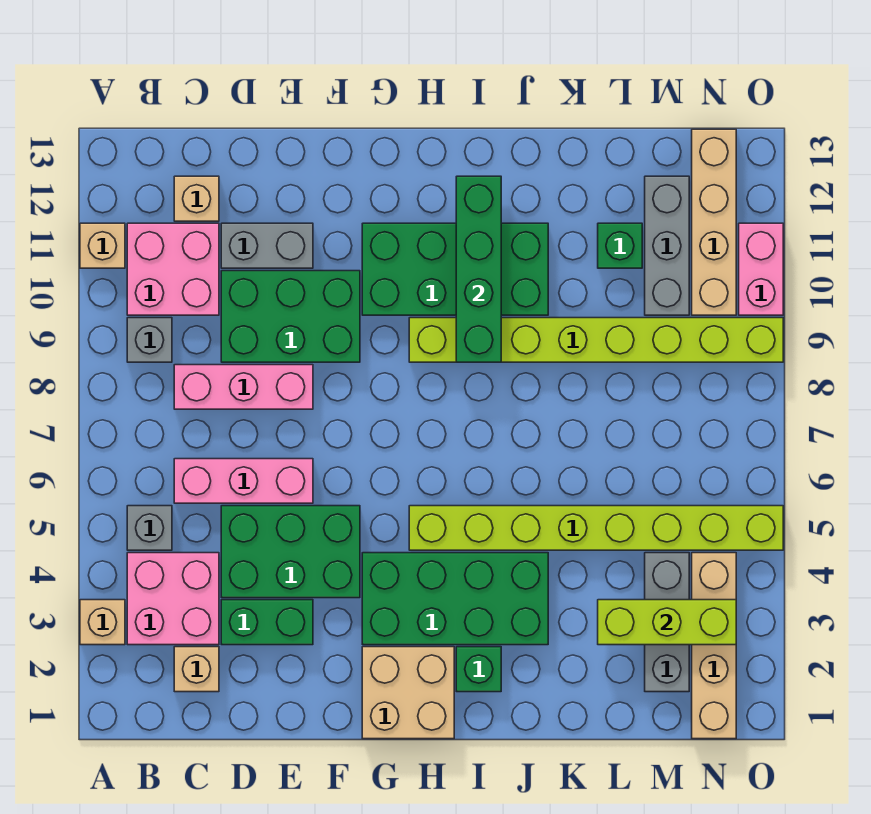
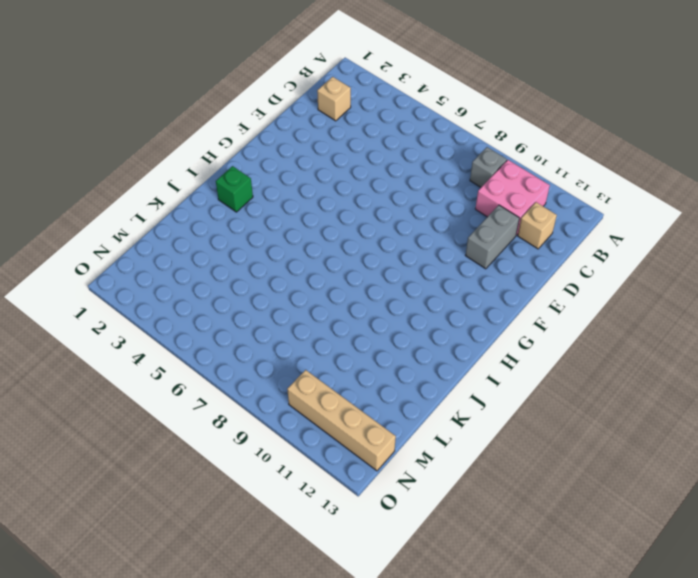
none -> tan 1x1 brick [80,600,125,645]
none -> tan 1x1 brick [80,223,125,268]
none -> pink 2x2 brick [127,553,219,645]

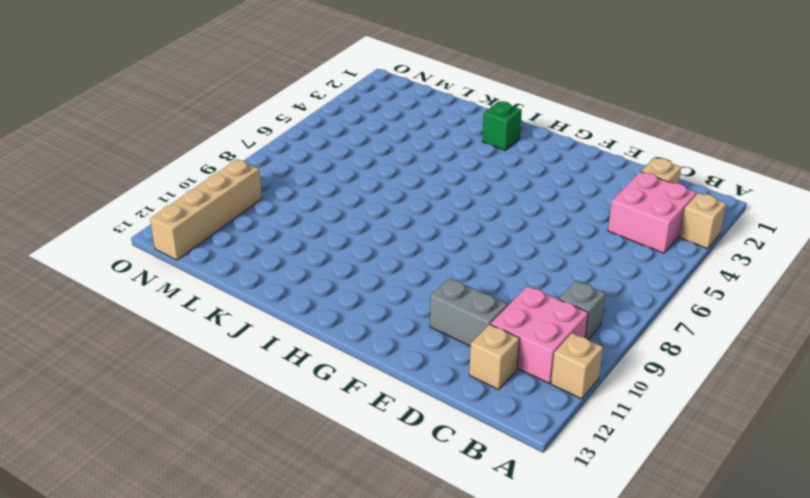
none -> grey 1x1 brick [127,506,172,550]
none -> pink 1x3 brick [174,459,313,503]
none -> pink 1x3 brick [174,365,313,409]

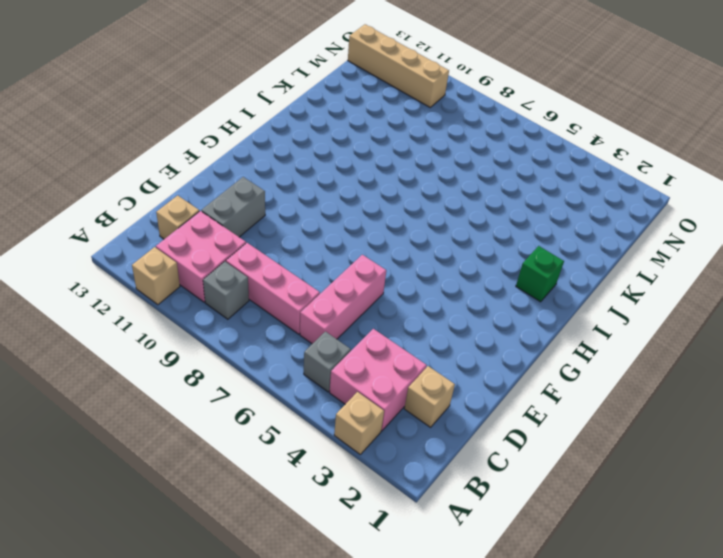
pink 1x3 brick [226,243,320,334] -> pink 1x3 brick turned to [174,365,313,409]
none -> green 1x2 brick [221,600,313,645]
none -> green 2x3 brick [221,506,360,598]
none -> green 2x3 brick [221,271,360,362]

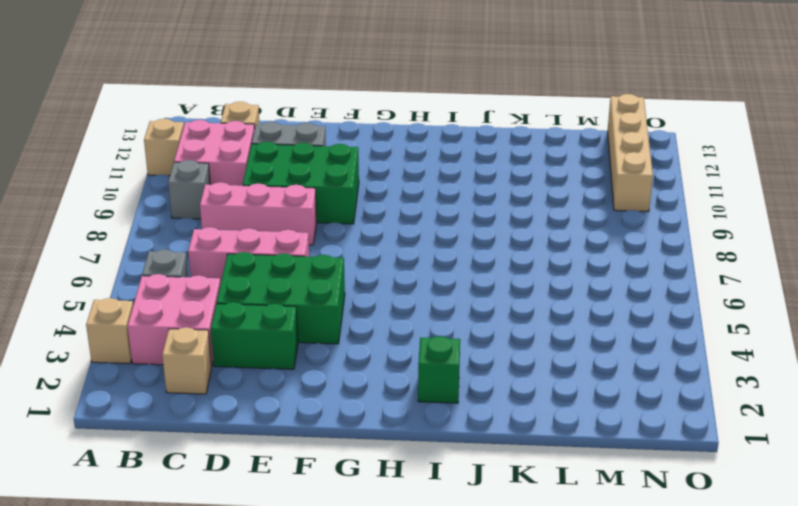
none -> tan 2x2 brick [362,647,454,739]
none -> green 2x4 brick [362,553,548,645]
none -> green 2x4 brick [362,223,548,315]

